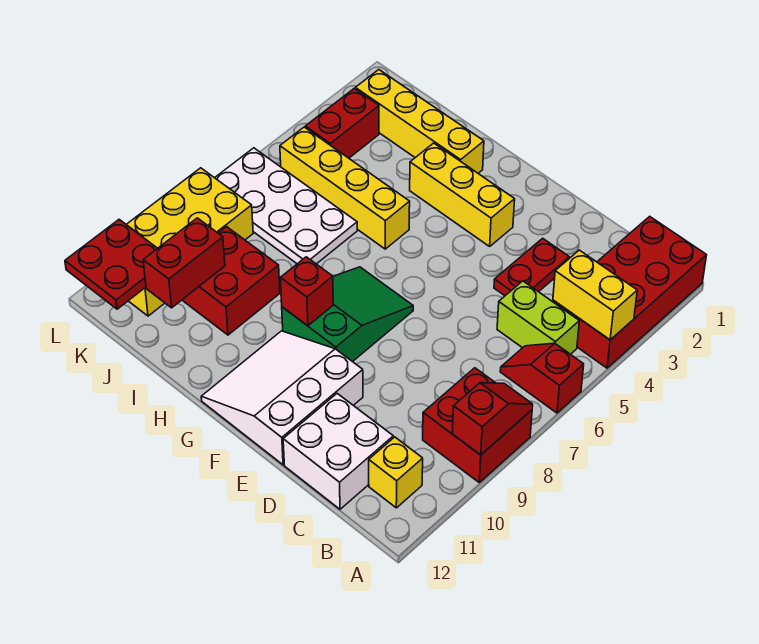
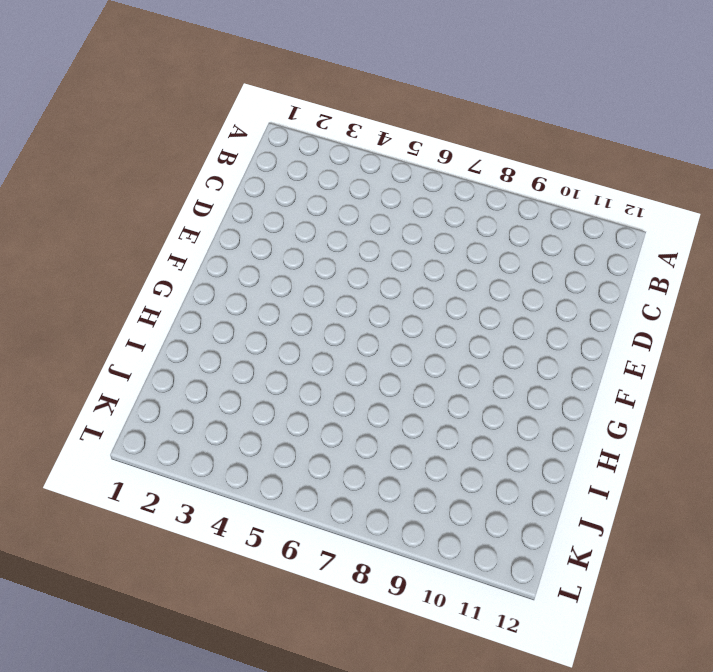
none -> red 2x4 brick [553,216,706,368]
none -> red 1x2 slope [500,343,584,413]
none -> red 2x2 brick [423,368,532,482]

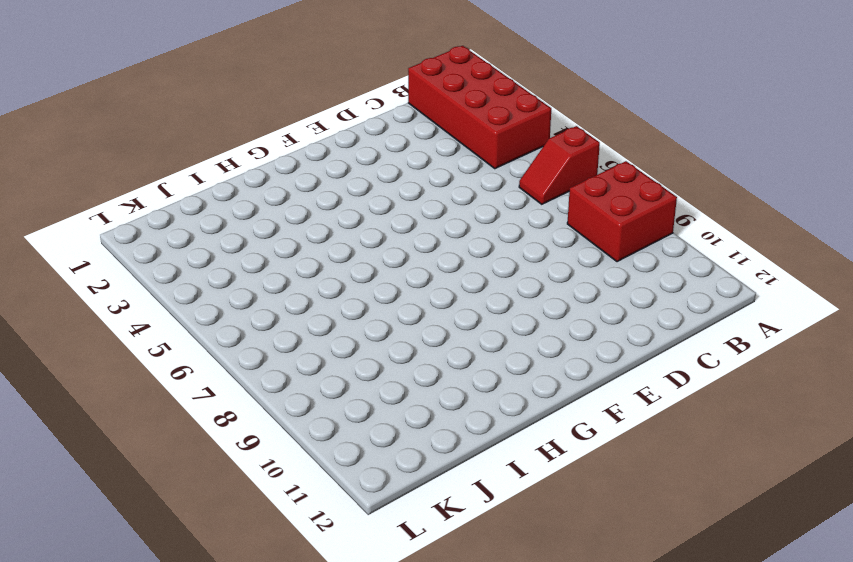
none -> lime 1x2 brick [497,281,579,354]
none -> yellow 1x1 brick [369,437,423,508]
none -> white 2x2 brick [283,394,393,509]

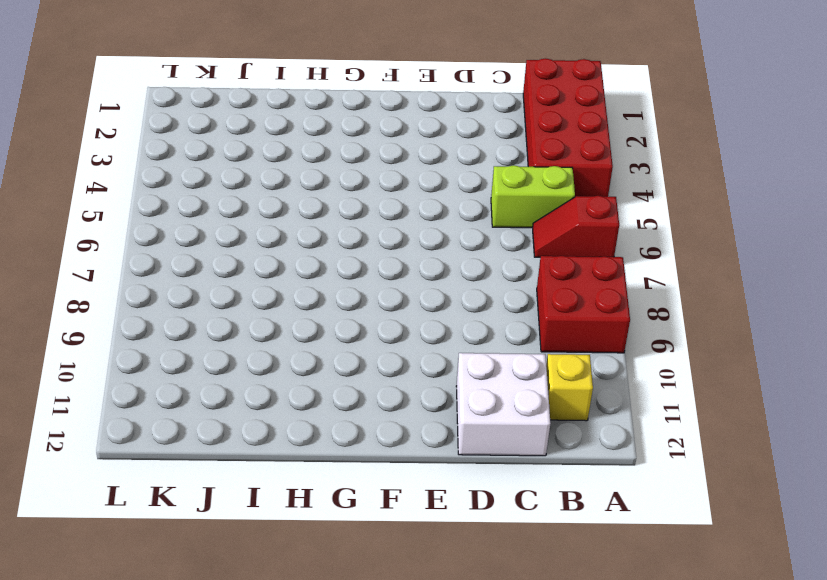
none -> red 1x2 plate [494,238,569,296]
none -> white 3x3 slope [201,331,363,465]
none -> yellow 1x3 brick [410,143,515,246]

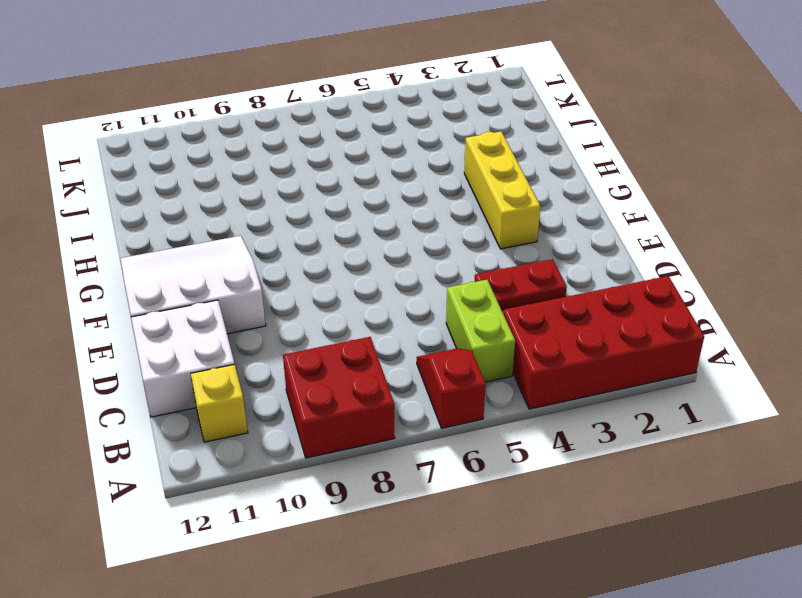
none -> green 2x3 slope [282,267,413,362]
none -> yellow 1x4 brick [355,70,484,173]
none -> yellow 1x4 brick [280,127,410,249]

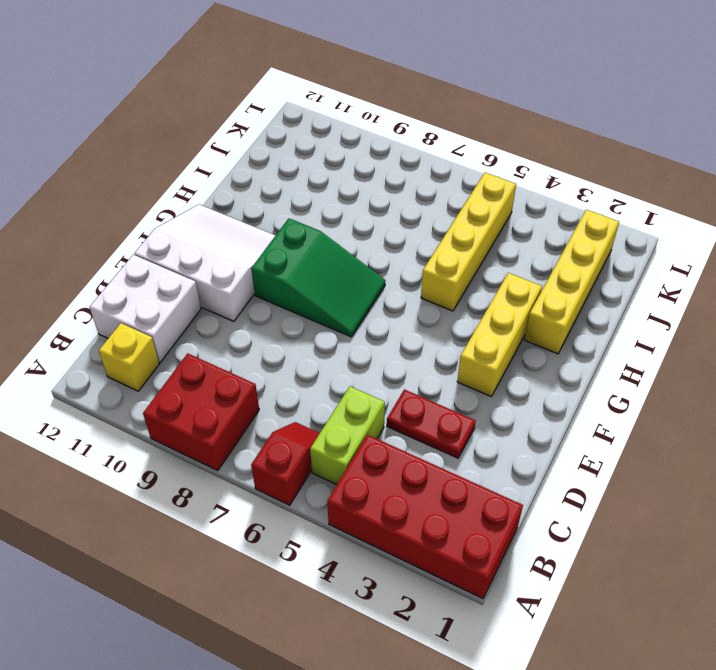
none -> white 2x4 plate [215,148,357,264]
none -> red 2x2 brick [182,227,280,335]
none -> red 1x2 brick [305,89,379,158]

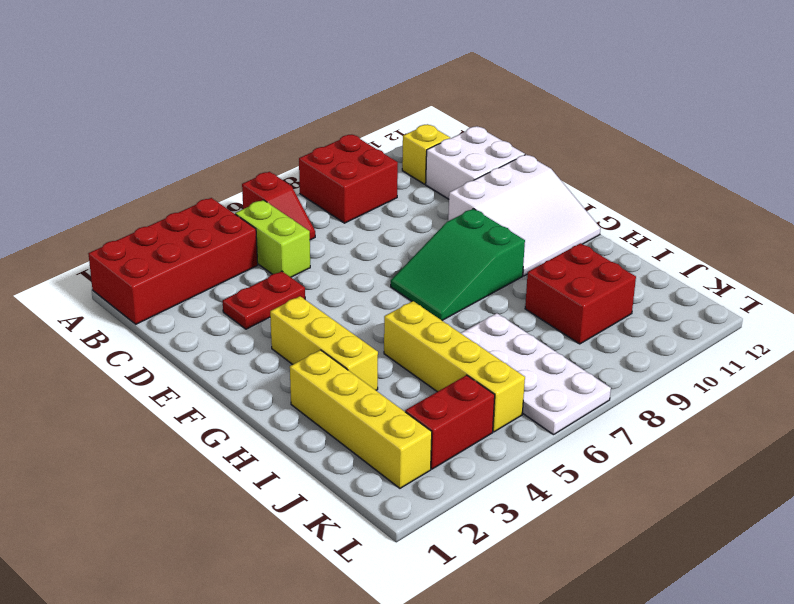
none -> yellow 2x4 brick [126,168,253,316]
none -> yellow 1x2 brick [553,250,637,340]
none -> red 1x2 slope [452,383,533,455]

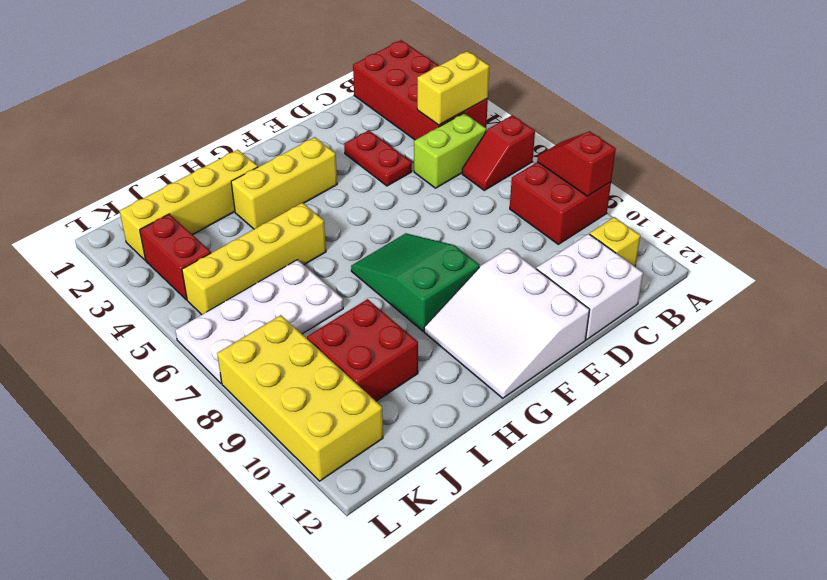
none -> red 1x1 brick [280,257,333,326]
none -> red 1x2 brick [143,218,225,308]
none -> red 2x2 plate [65,220,157,309]

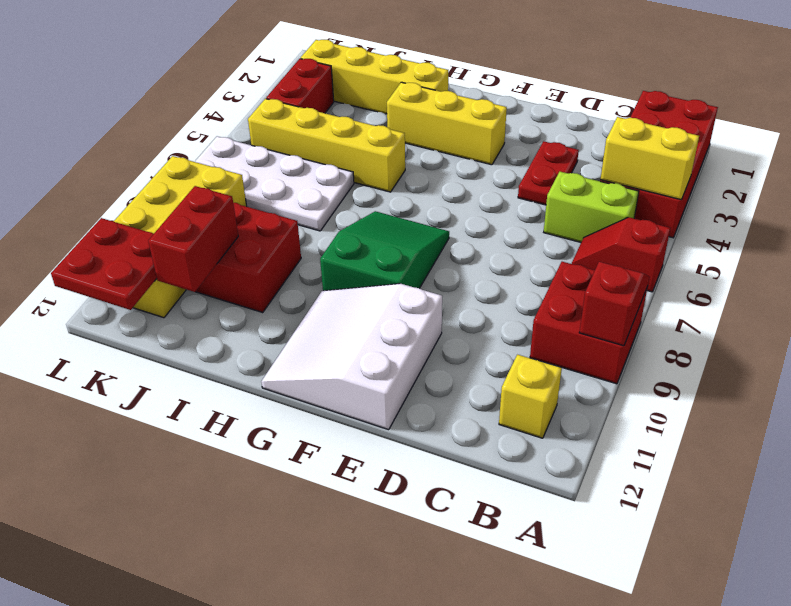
none -> white 2x2 brick [283,394,393,509]
none -> red 1x1 brick [280,257,333,326]

